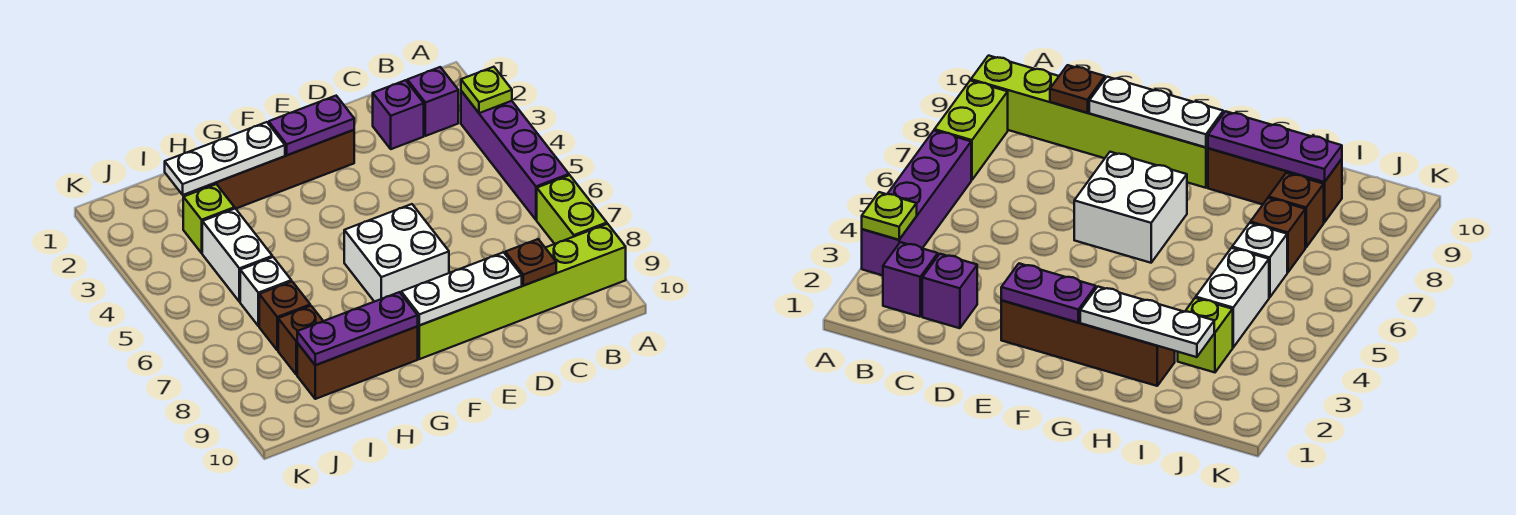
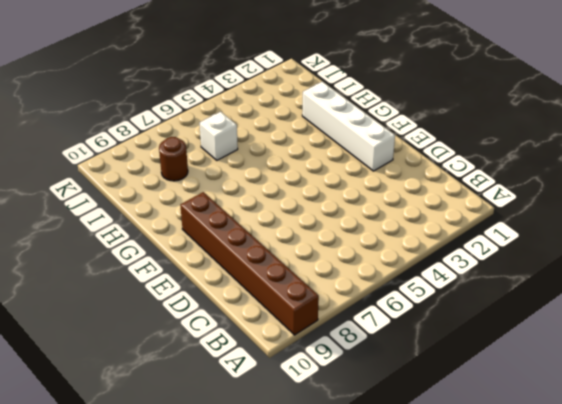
brown 1x6 brick [180,192,319,335] -> lime 1x6 brick [417,224,626,359]
white 1x4 brick [302,82,395,171] -> brown 1x4 brick [199,130,354,208]
brown 1x1 round brick [159,137,188,181] -> brown 1x1 brick [278,306,323,375]
none -> purple 1x4 brick [461,91,569,220]
none -> lime 1x2 brick [537,175,607,244]
none -> purple 1x1 brick [407,67,458,136]

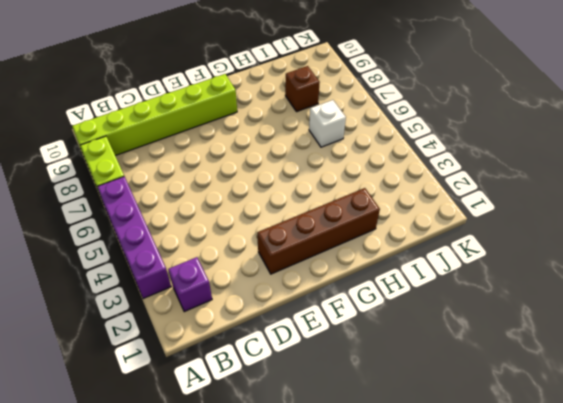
none -> purple 1x1 brick [373,80,424,149]
none -> white 2x2 brick [344,204,449,302]
none -> brown 1x3 brick [297,327,418,399]

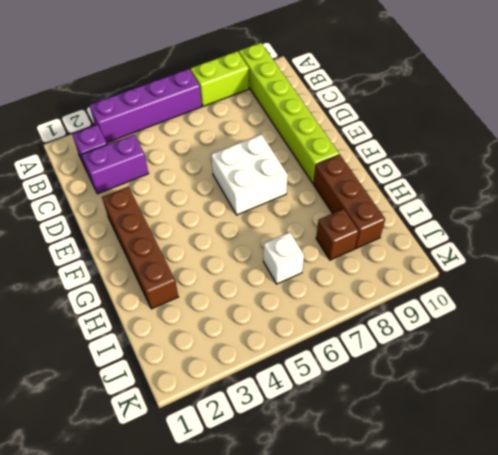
purple 1x2 brick [82,135,149,194] -> purple 1x1 brick [373,80,424,149]
none -> lime 1x1 brick [183,184,235,253]
none -> white 1x2 brick [202,208,272,302]
none -> brown 1x1 brick [259,281,310,350]

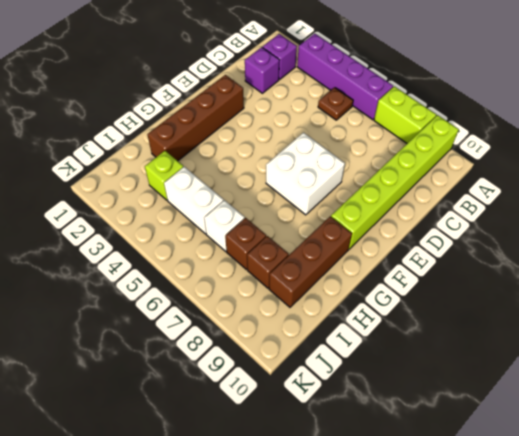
brown 1x1 plate [318,87,353,120] -> brown 1x1 plate moved to [505,239,556,286]
none -> lime 1x1 plate [461,67,512,113]
none -> white 1x3 plate [401,252,522,325]
none -> purple 1x2 plate [269,96,354,155]

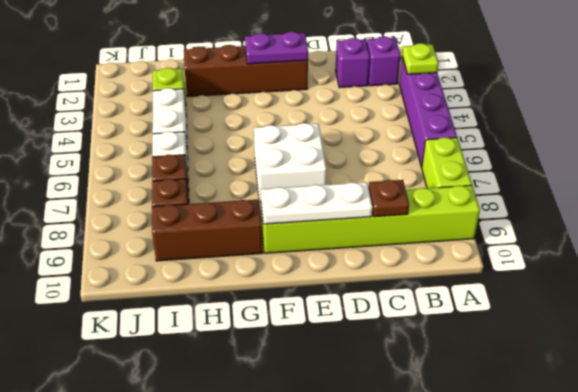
none -> white 1x3 plate [165,122,285,195]
none -> purple 1x3 plate [297,292,418,365]

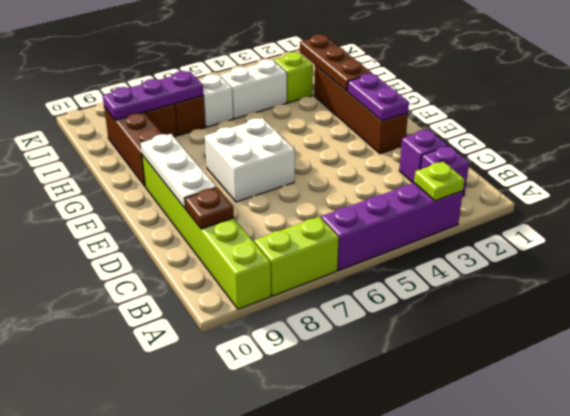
brown 1x3 plate [300,34,372,91] -> white 1x3 plate [165,122,285,195]
purple 1x3 plate [103,71,204,120] -> purple 1x3 plate turned to [297,292,418,365]

